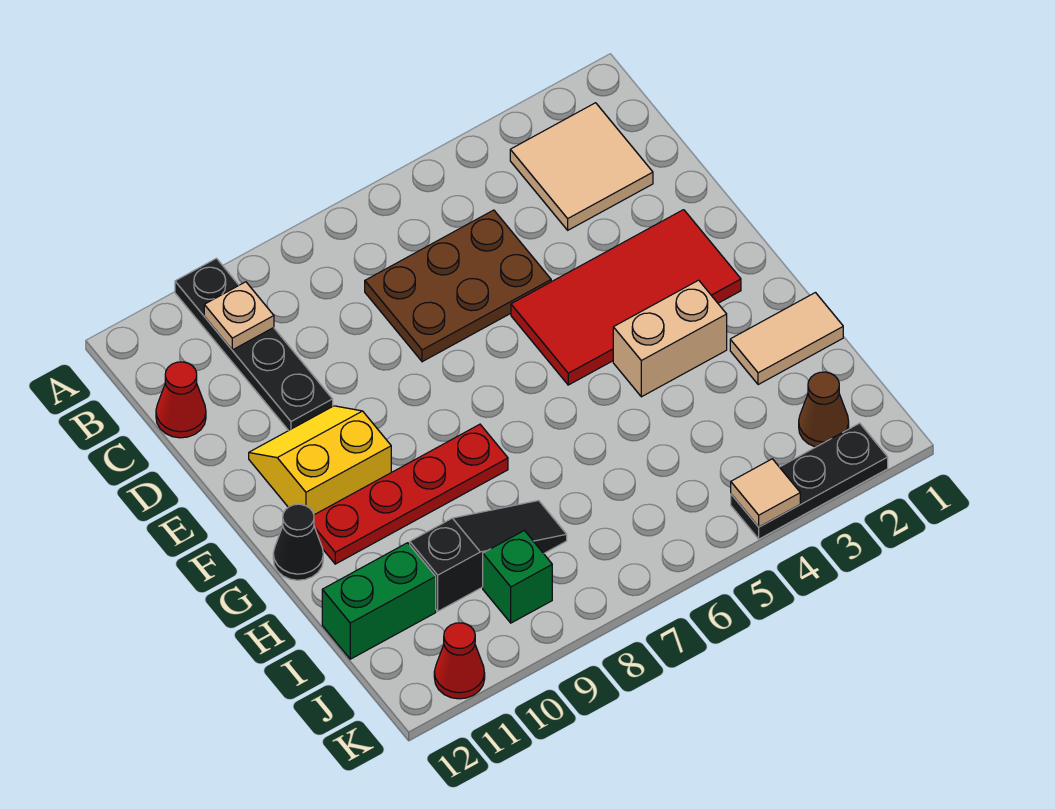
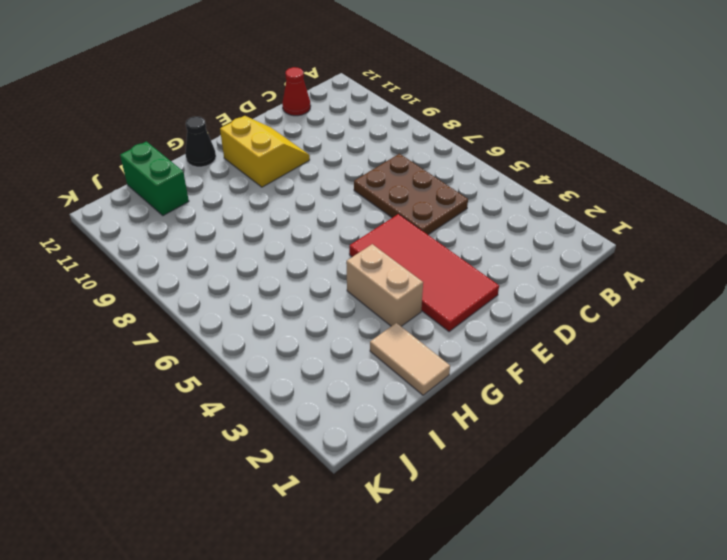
none -> black 1x4 plate [175,258,333,431]
none -> tan 2x2 tile [510,103,653,230]
none -> red 1x4 plate [314,424,508,564]

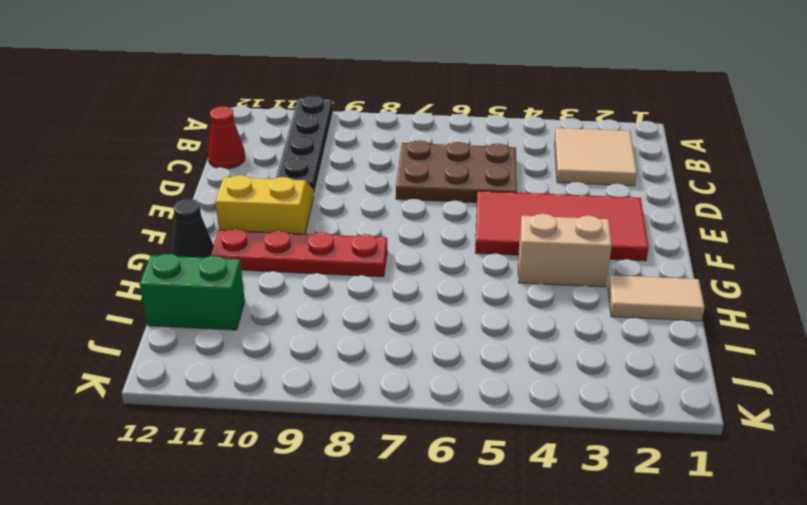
none -> black 1x3 slope [410,501,567,611]
none -> brown 1x1 cone [799,372,849,447]
none -> green 1x1 brick [483,531,552,623]

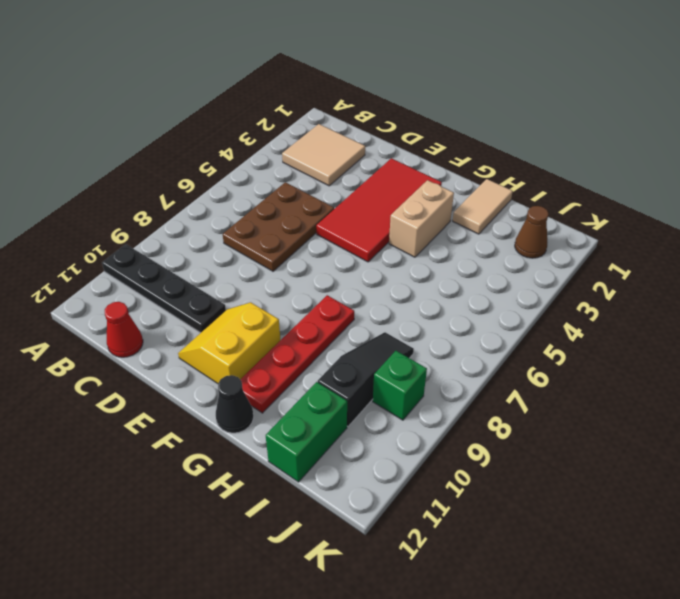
none -> black 1x3 plate [731,423,888,539]
none -> red 1x1 cone [434,623,485,699]
none -> tan 1x1 plate [204,282,274,350]

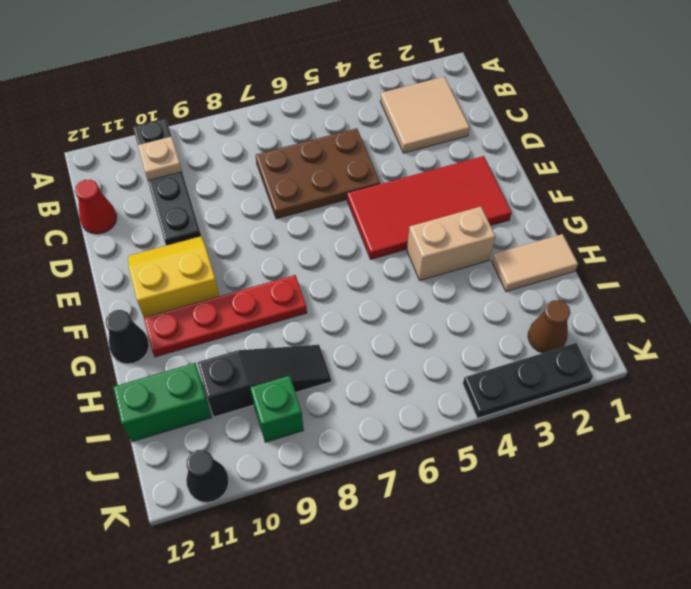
black 1x1 cone [186,450,229,502] -> red 1x1 cone [434,623,485,699]
none -> tan 1x1 tile [731,459,800,527]

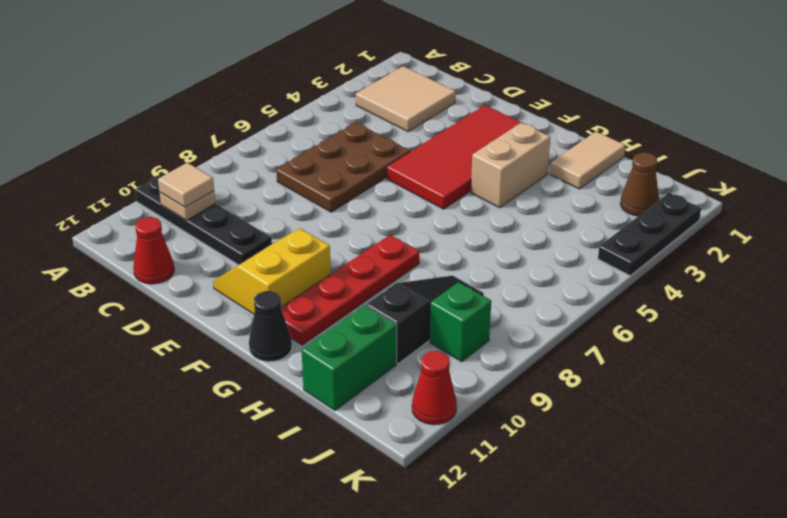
tan 1x1 tile [158,163,214,207] -> tan 1x1 tile moved to [731,459,800,527]

